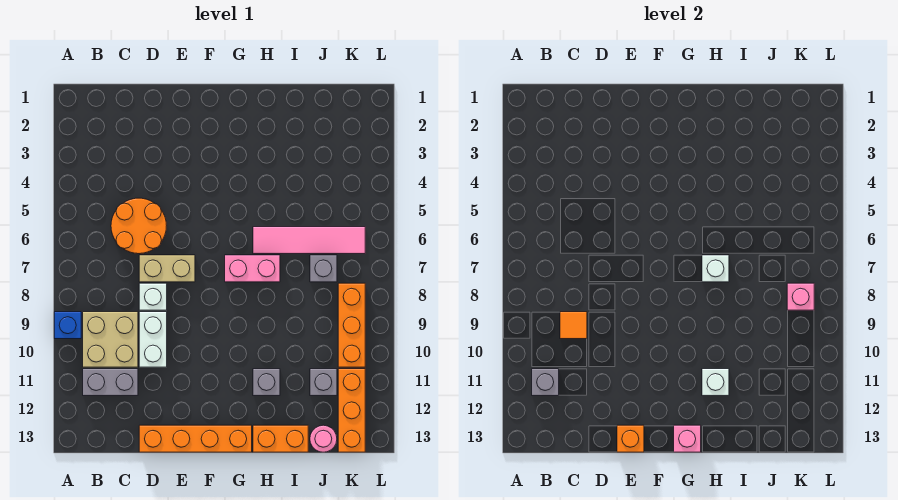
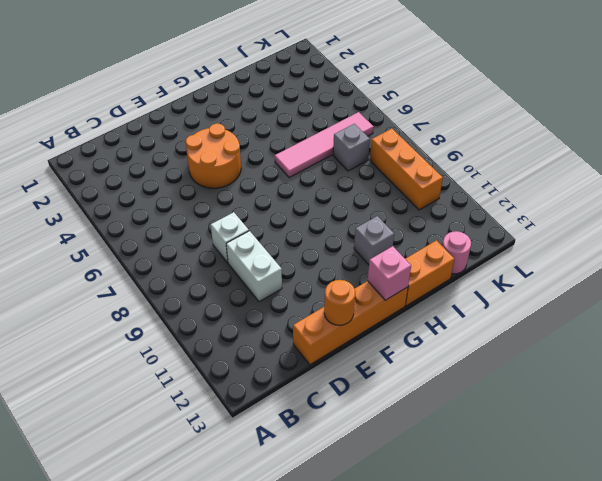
orange 2x2 round brick [186,123,241,188] -> orange 2x2 round brick moved to [111,198,166,254]
orange 1x1 round brick [324,280,355,325] -> orange 1x1 brick [617,425,644,452]
none -> blue 1x1 brick [54,312,81,339]
none -> tan 2x2 brick [83,312,138,367]
none -> grey 1x2 brick [83,369,138,396]

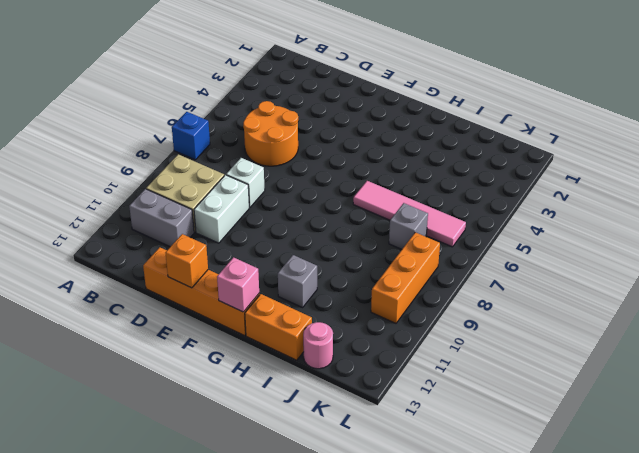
blue 1x1 brick [172,112,210,160] -> blue 1x1 brick moved to [54,312,81,339]
none -> tan 1x2 brick [139,255,195,282]
none -> pink 1x2 brick [225,255,280,282]
none -> grey 1x1 brick [310,369,337,396]

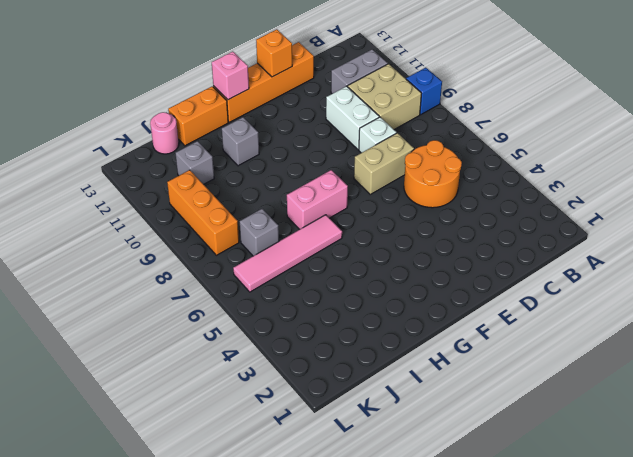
none -> orange 1x3 brick [338,369,365,452]
none -> grey 1x1 brick [532,369,559,396]
none -> orange 1x1 tile [560,312,587,339]

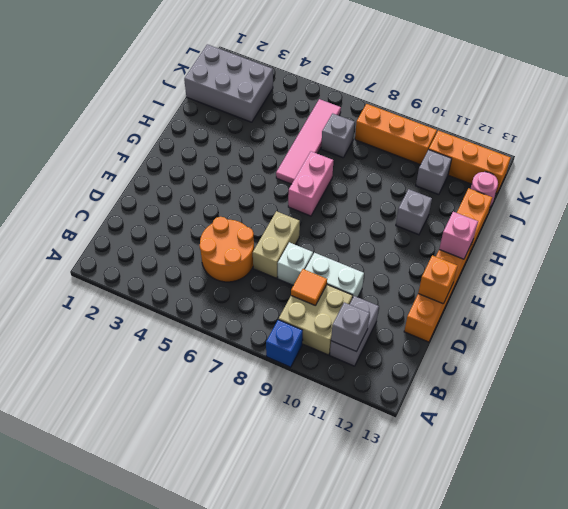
grey 2x3 brick [184,44,273,122] -> none
none -> white 1x1 brick [702,255,729,282]
none -> white 1x1 brick [702,369,729,396]
none -> pink 1x1 brick [787,283,814,310]

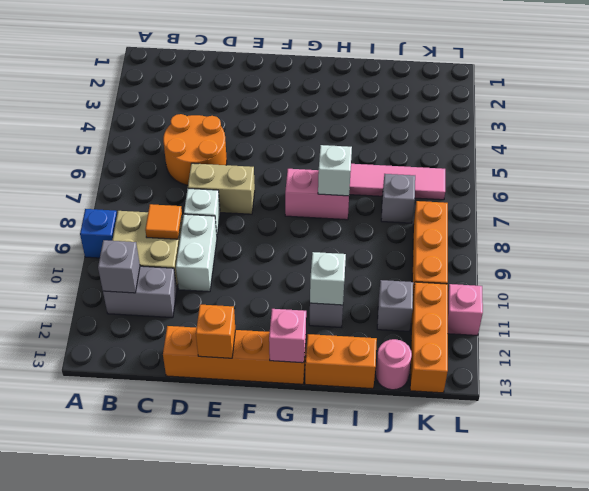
pink 1x1 brick [448,284,483,335] -> pink 1x1 brick moved to [787,283,814,310]

